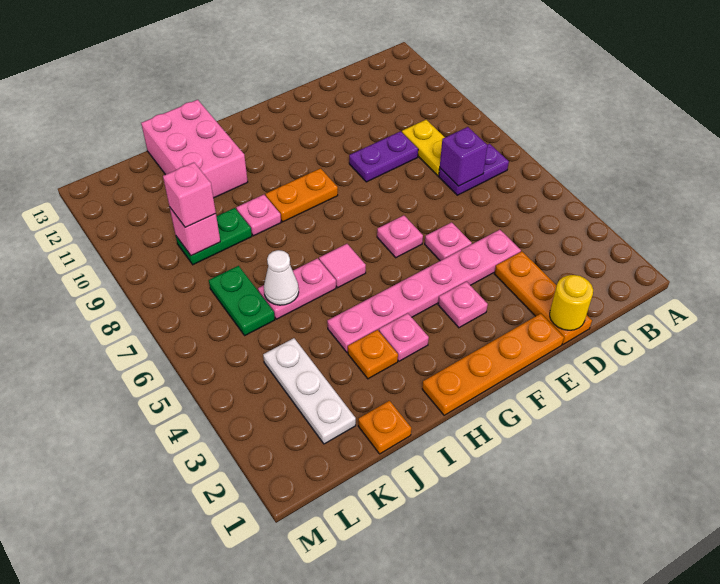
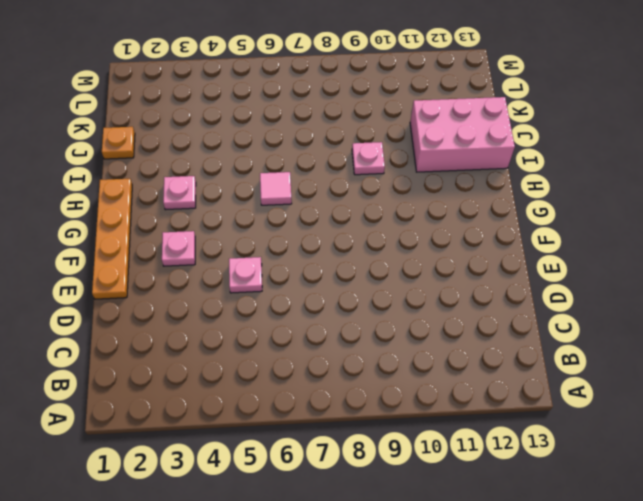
none -> purple 1x2 plate [439,144,509,195]
none -> yellow 1x2 plate [402,120,445,176]
none -> orange 1x3 plate [494,251,592,344]

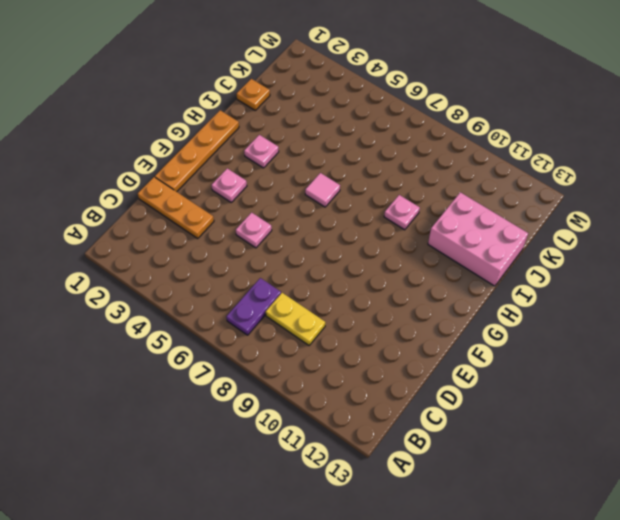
none -> pink 1x6 plate [327,230,521,353]
none -> purple 1x2 plate [349,131,418,182]
none -> pink 1x1 plate [377,215,423,258]

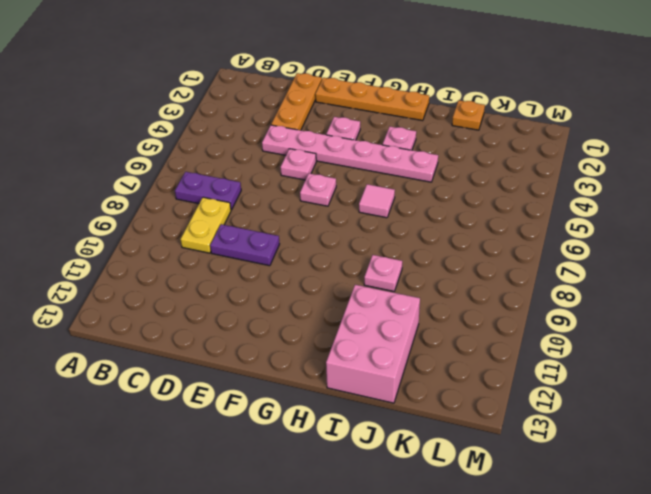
none -> orange 1x2 plate [266,168,338,222]
none -> orange 1x1 plate [348,330,398,379]
none -> pink 1x2 plate [258,258,336,319]

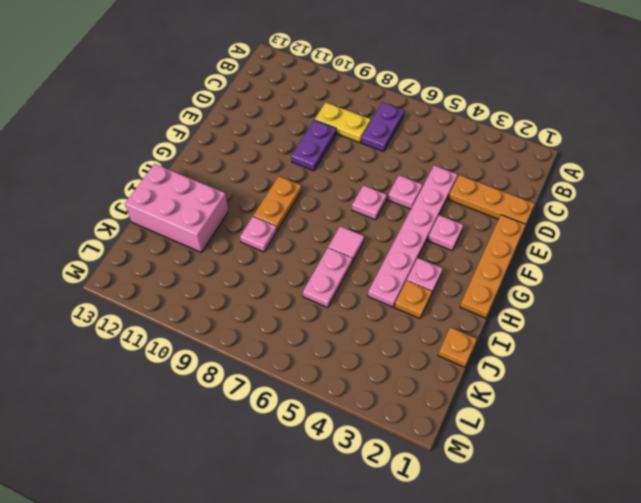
none -> green 1x2 plate [176,208,252,265]
none -> white 1x3 plate [263,338,356,444]
none -> green 1x2 plate [209,266,275,335]

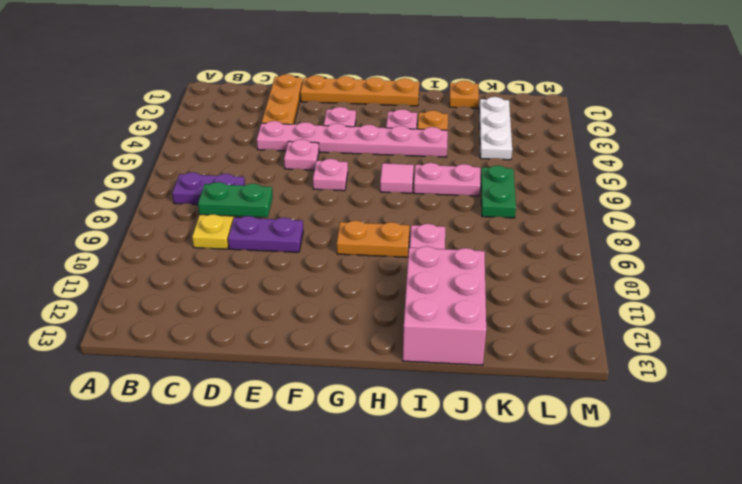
green 1x2 plate [198,182,273,217] -> green 1x2 plate moved to [176,208,252,265]
none -> purple 1x1 brick [440,127,488,186]
none -> yellow 1x1 round brick [550,275,593,330]
none -> white 1x1 cone [264,250,299,305]

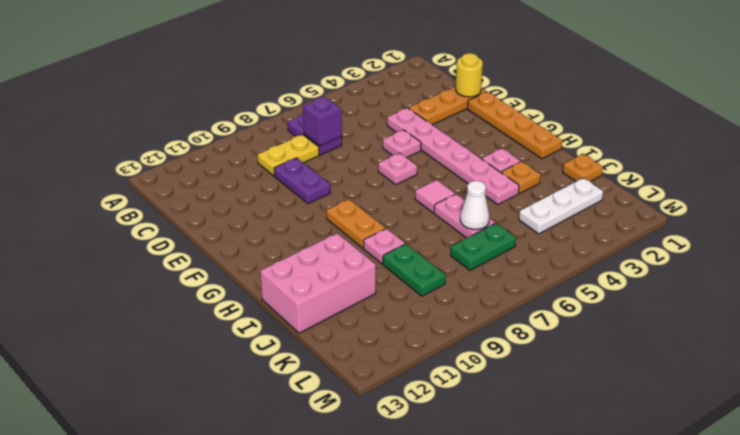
none -> pink 1x1 plate [438,282,488,328]
none -> pink 1x1 brick [170,208,220,256]
none -> pink 1x1 brick [163,163,216,227]

